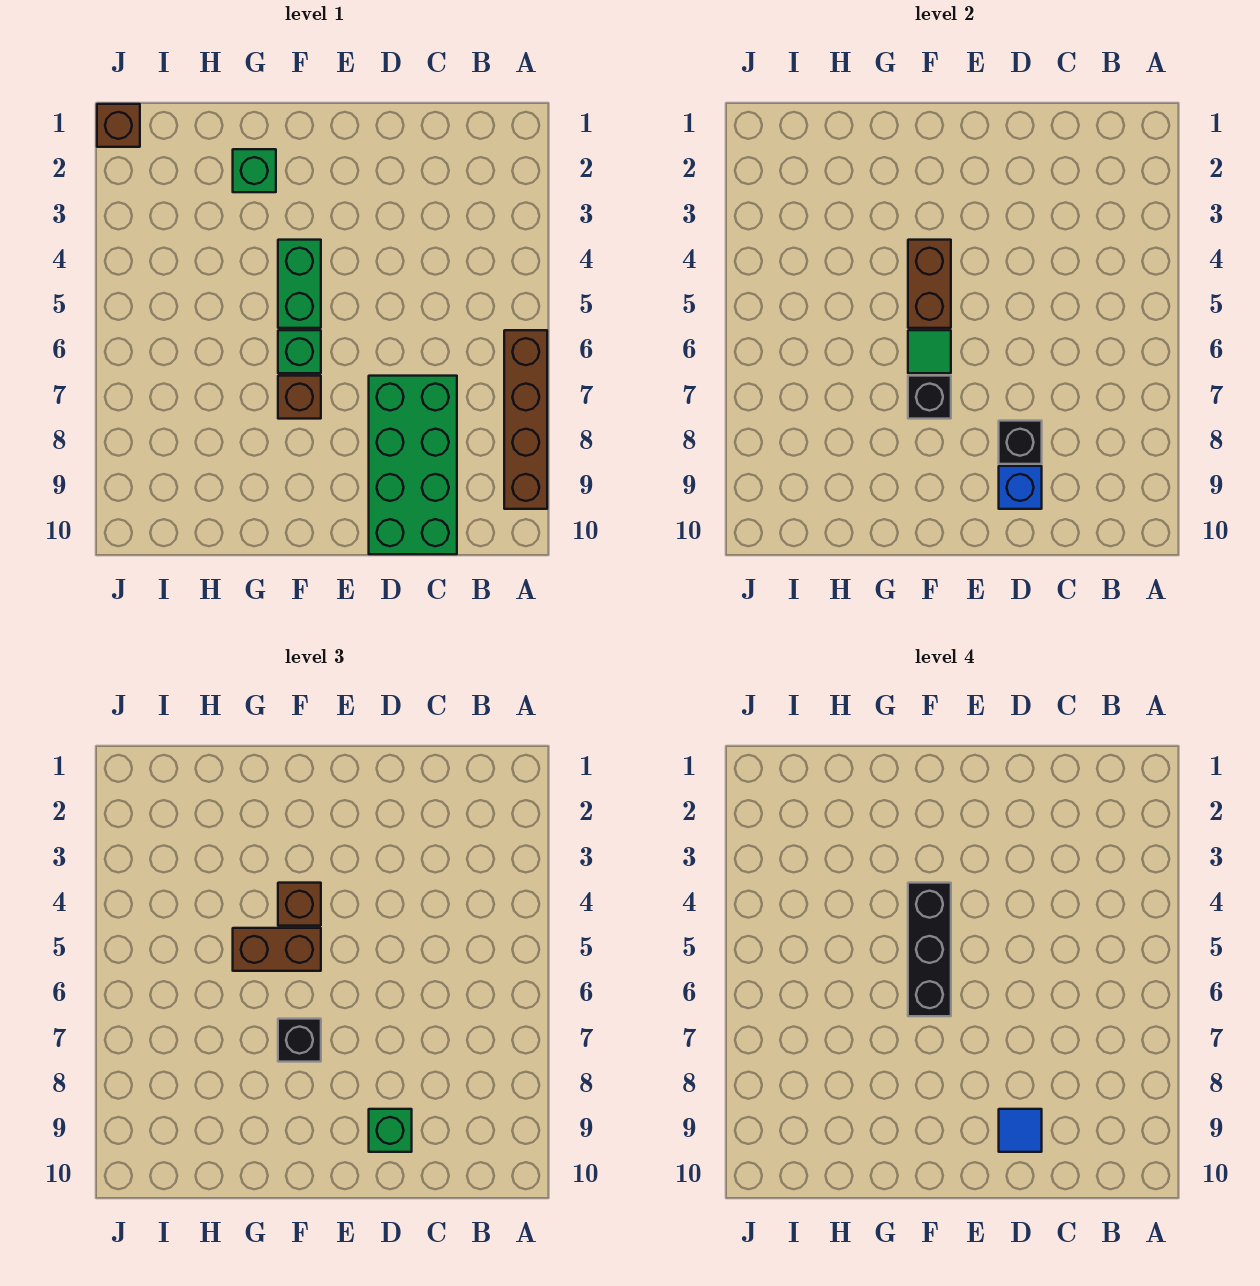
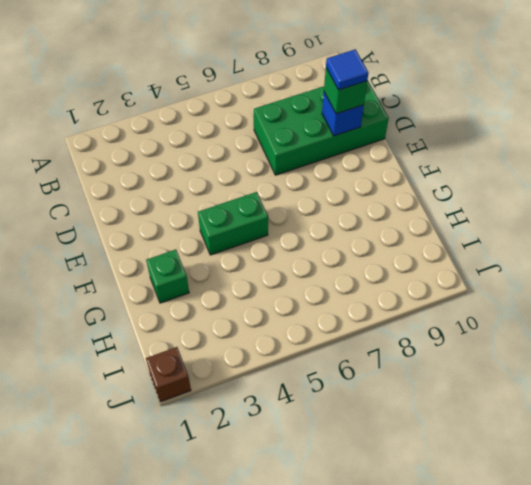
none -> brown 1x4 brick [504,330,547,509]
none -> green 1x1 brick [278,330,321,373]
none -> brown 1x1 brick [278,376,321,419]

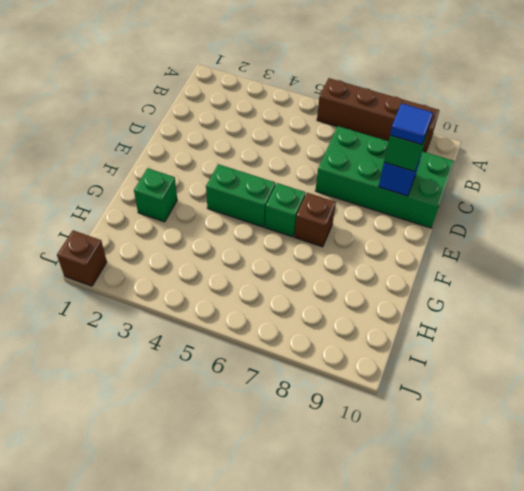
none -> black 1x1 brick [999,421,1042,464]
none -> brown 1x2 brick [908,240,951,328]
none -> green 1x1 tile [908,330,951,373]

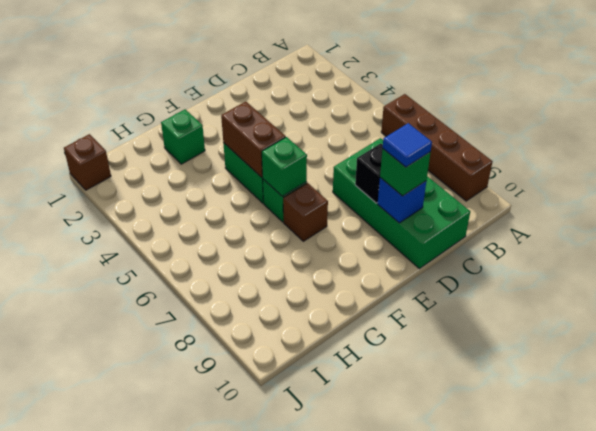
green 1x1 brick [262,137,307,196] -> green 1x1 tile [908,330,951,373]
none -> black 1x1 brick [908,376,951,419]
none -> brown 1x1 brick [278,883,321,926]
none -> brown 1x2 brick [233,928,321,971]

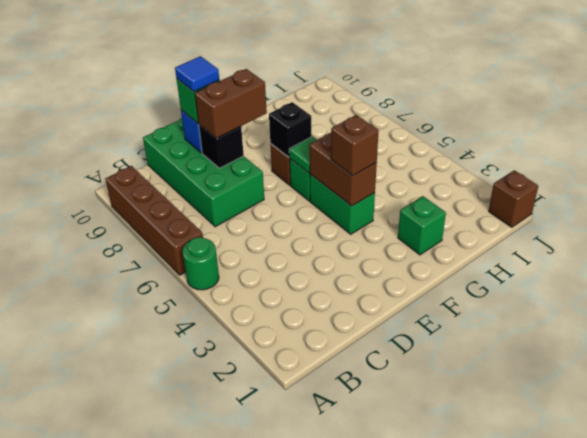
green 1x1 round brick [182,237,219,290] -> none
brown 1x2 brick [195,69,267,138] -> brown 1x2 brick moved to [233,928,321,971]
none -> black 1x1 brick [278,1019,321,1062]
none -> black 1x3 brick [908,883,951,1016]

